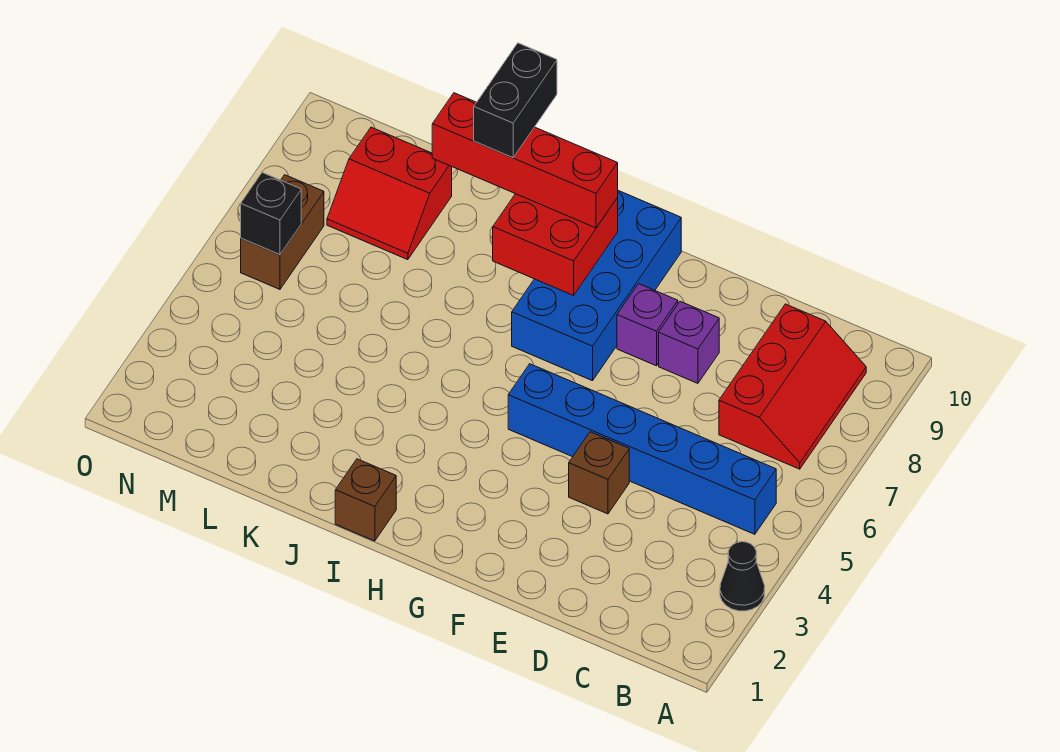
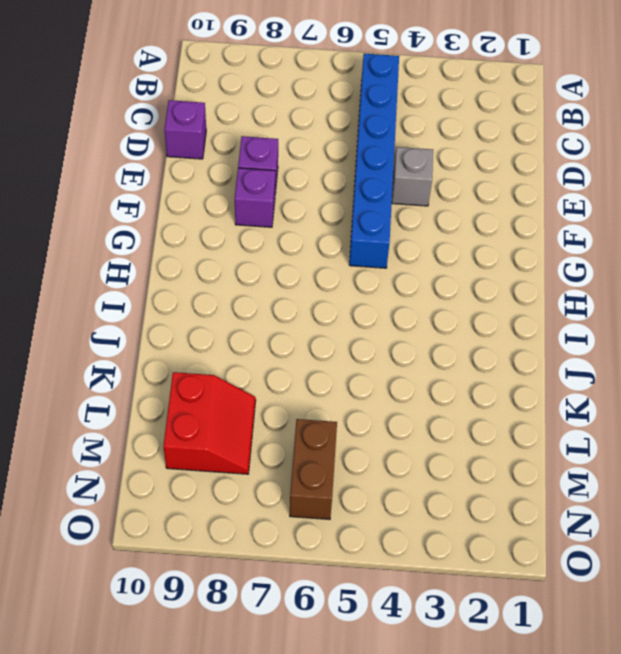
purple 1x1 brick [164,100,206,159] -> none
grey 1x1 brick [392,147,433,206] -> brown 1x1 brick [569,432,629,514]
brown 1x2 brick [290,419,337,519] -> brown 1x2 brick turned to [241,175,324,289]
none -> black 1x1 cone [720,542,765,611]
none -> red 2x3 slope [719,304,866,469]
none -> blue 2x4 brick [512,191,681,381]

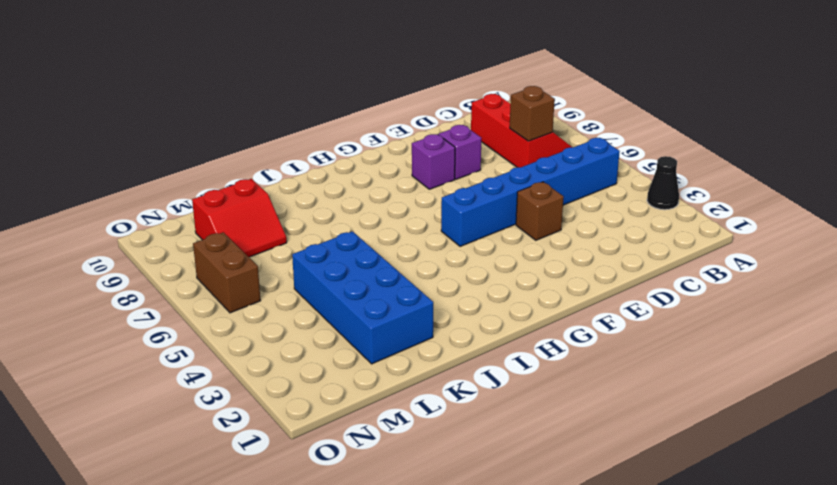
brown 1x1 brick [510,86,555,141] -> brown 1x1 brick moved to [335,459,396,541]
blue 2x4 brick [292,231,433,364] -> blue 2x4 brick moved to [512,191,681,381]
none -> red 2x2 brick [493,194,618,295]
none -> black 1x1 brick [241,173,301,255]
none -> red 1x4 brick [432,93,618,228]

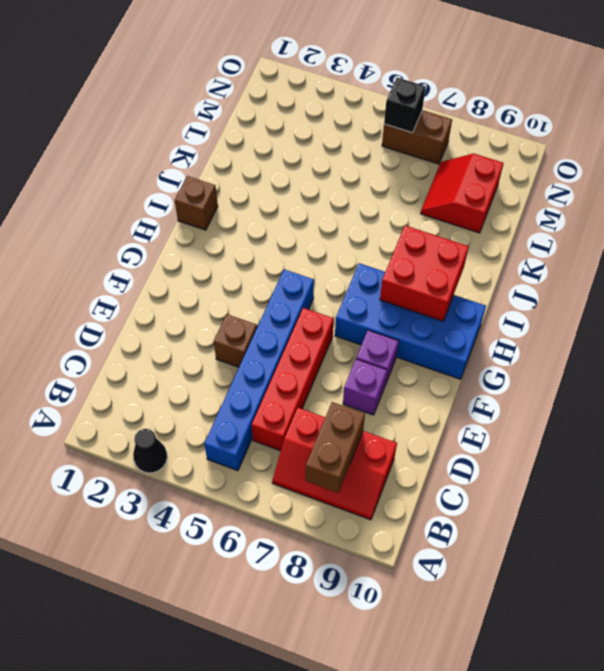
brown 1x2 brick [306,402,365,493] -> none
red 1x4 brick [252,308,334,451] -> red 1x4 brick moved to [432,93,618,228]
none -> black 1x2 brick [474,43,557,158]

